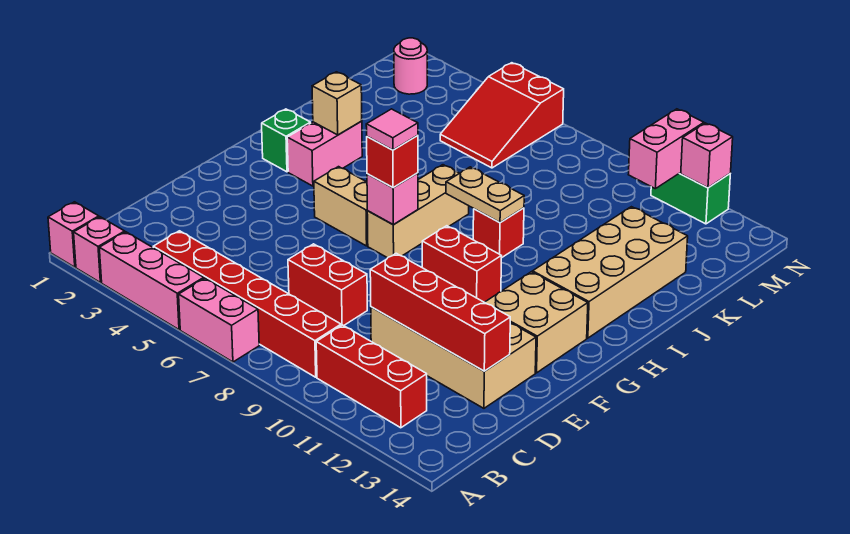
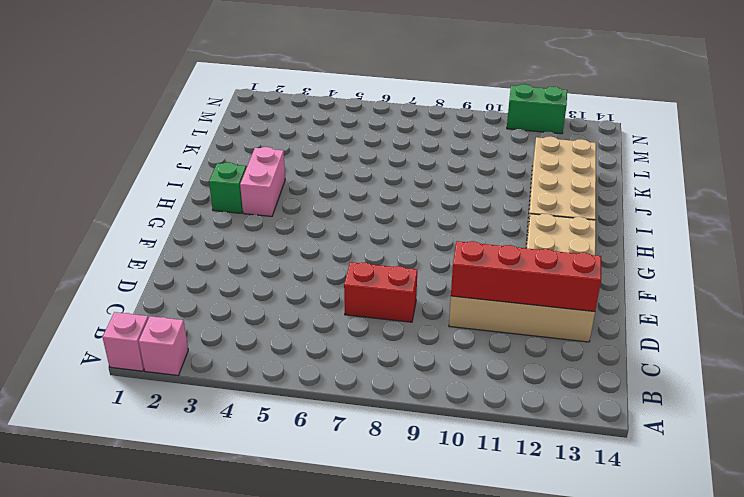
none -> pink 1x3 brick [99,232,204,330]
none -> pink 1x2 brick [179,278,259,362]
none -> red 1x6 brick [153,231,341,377]

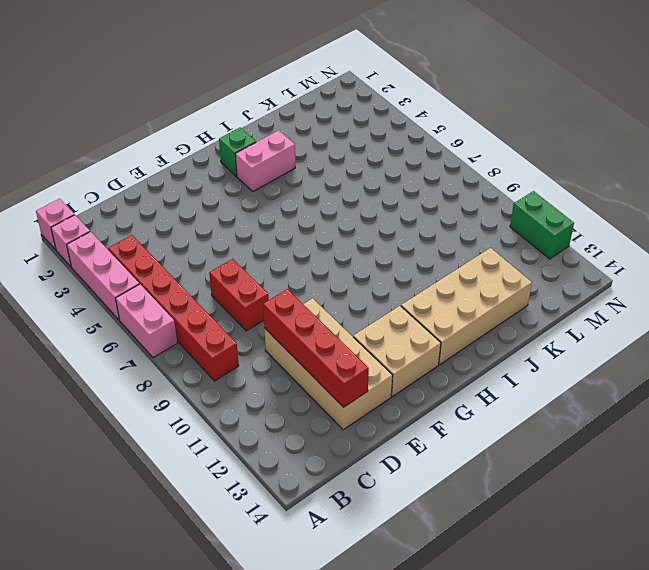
none -> red 1x3 brick [316,325,427,428]
none -> tan 1x2 brick [314,167,368,246]
none -> tan 1x3 brick [367,165,469,258]

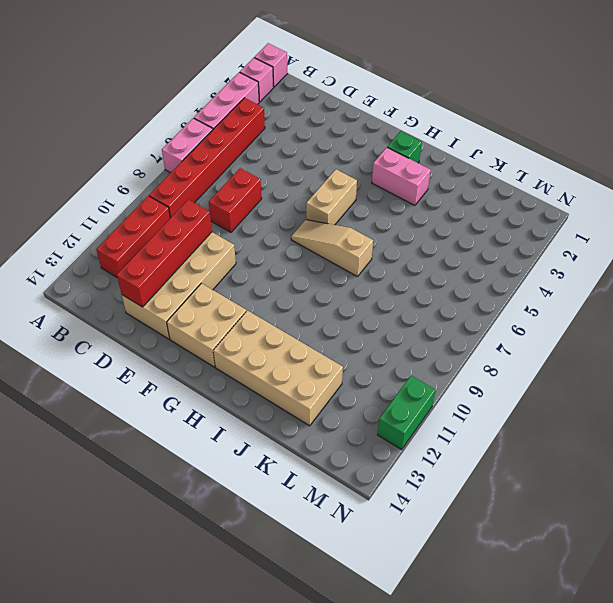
tan 1x3 slope [291,220,373,277] -> tan 1x3 brick [367,165,469,258]
none -> red 1x2 brick [422,226,501,302]
none -> red 1x1 brick [473,208,524,258]
none -> red 2x3 slope [440,63,564,168]

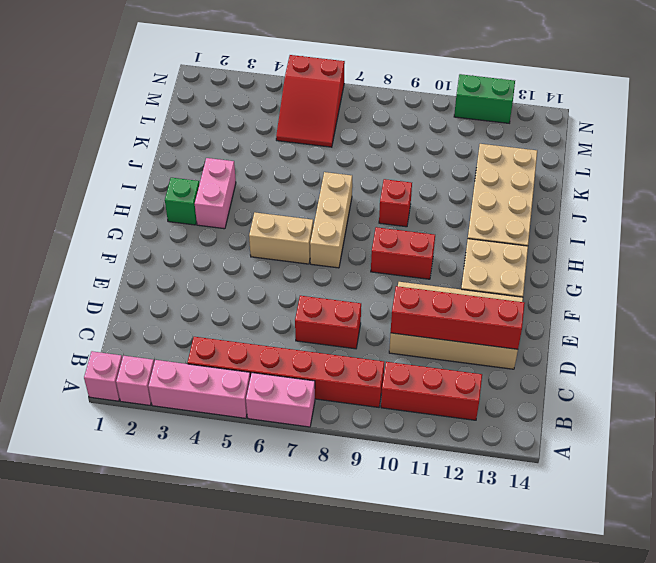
none -> pink 1x1 round brick [394,38,427,94]
none -> pink 1x1 brick [367,173,418,224]
none -> tan 1x1 brick [312,72,362,135]

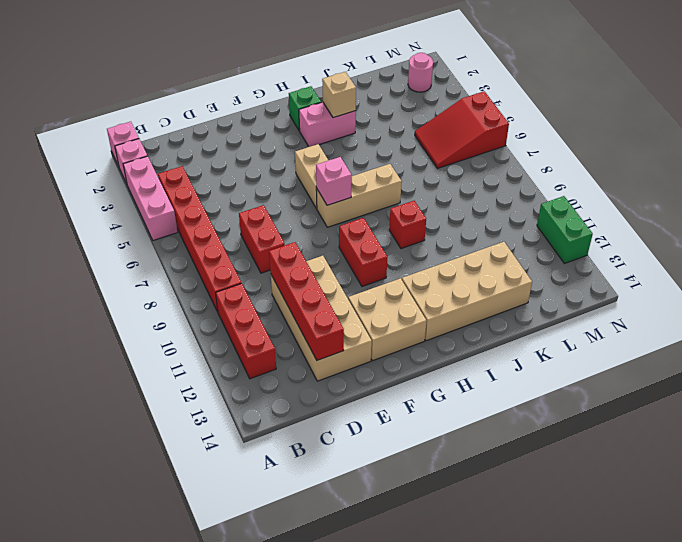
none -> pink 1x2 brick [179,278,259,362]
none -> tan 1x2 plate [446,167,524,223]
none -> pink 1x2 brick [628,109,704,189]

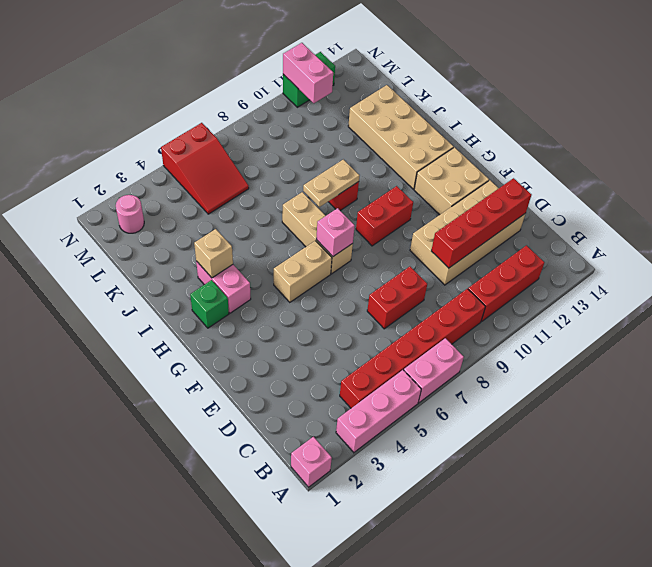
none -> pink 1x1 brick [74,217,125,283]
none -> pink 1x1 brick [681,123,733,188]
none -> red 1x1 brick [367,135,418,188]

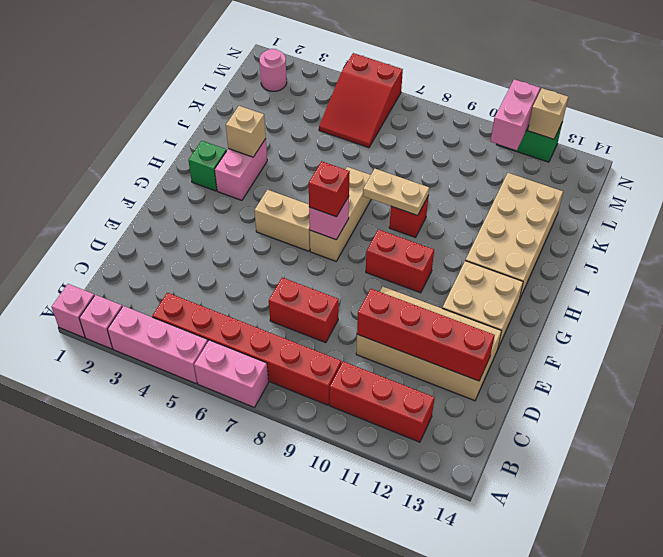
tan 1x1 brick [528,88,568,139] -> pink 1x1 brick [681,123,733,188]
none -> pink 1x1 tile [366,109,418,150]

